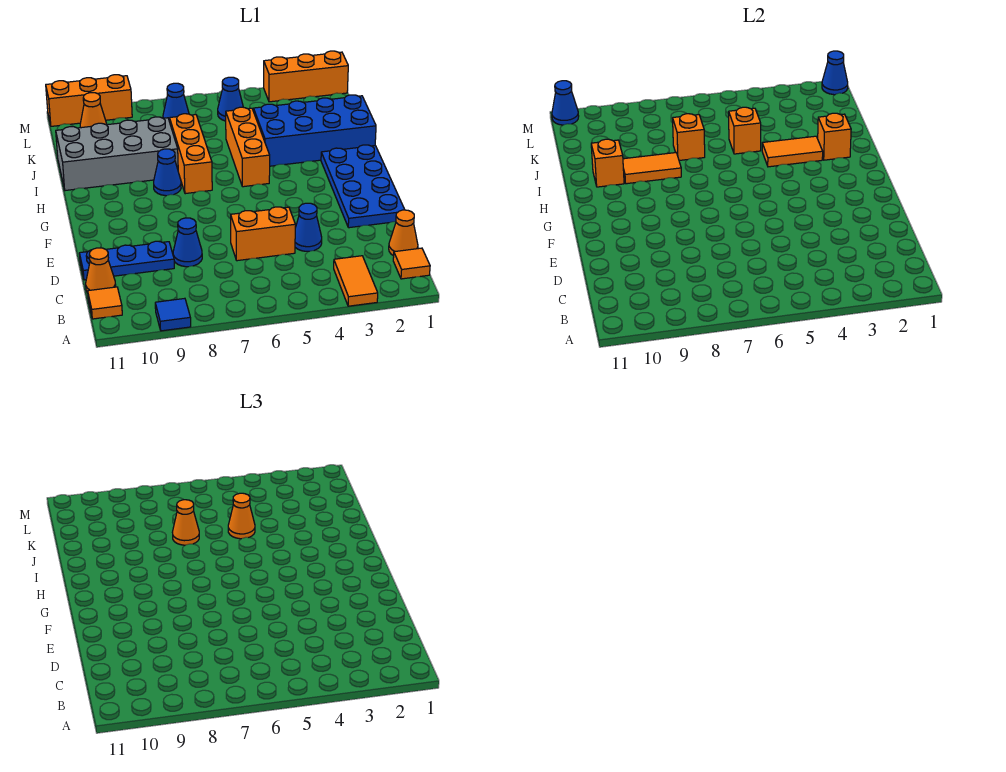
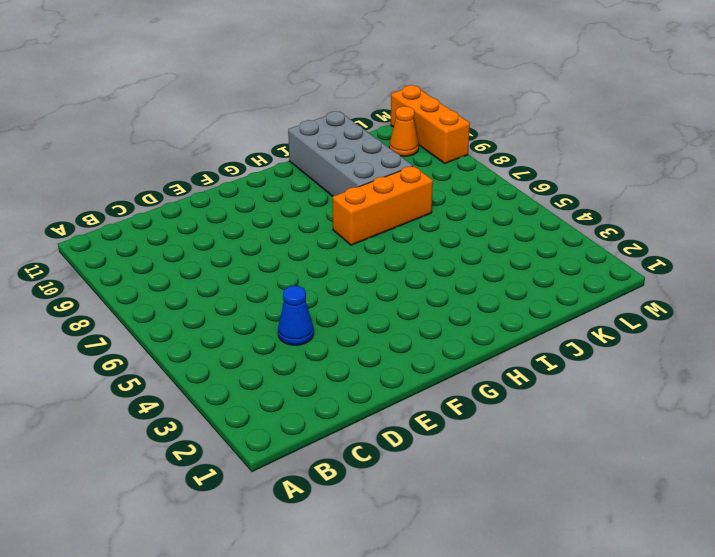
none -> orange 1x2 tile [334,256,378,306]
none -> blue 1x1 tile [155,298,191,331]
none -> orange 1x1 tile [393,248,430,279]
none -> orange 1x1 tile [88,287,122,319]

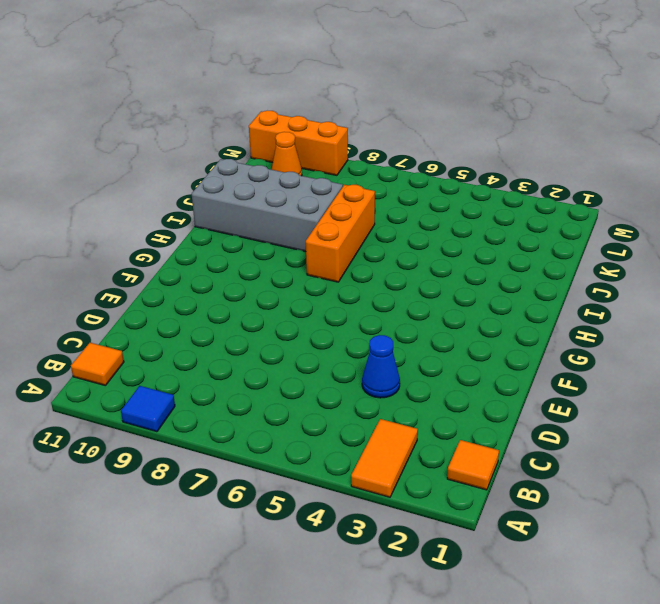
none -> orange 1x1 cone [389,210,418,256]
none -> orange 1x1 cone [86,248,116,293]
none -> orange 1x2 brick [231,207,295,261]
none -> blue 1x1 cone [173,218,202,267]

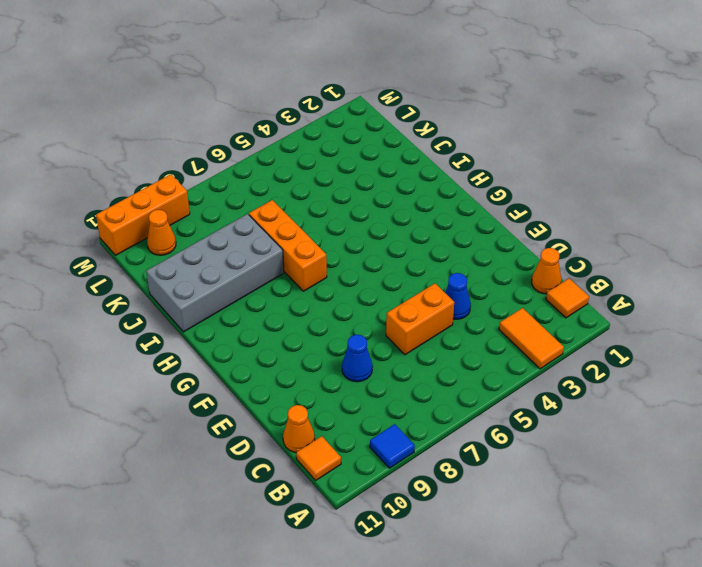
none -> blue 1x3 plate [79,241,174,280]
none -> blue 2x4 plate [321,145,405,228]
none -> orange 1x3 brick [226,107,270,187]
none -> blue 1x1 cone [154,149,181,196]

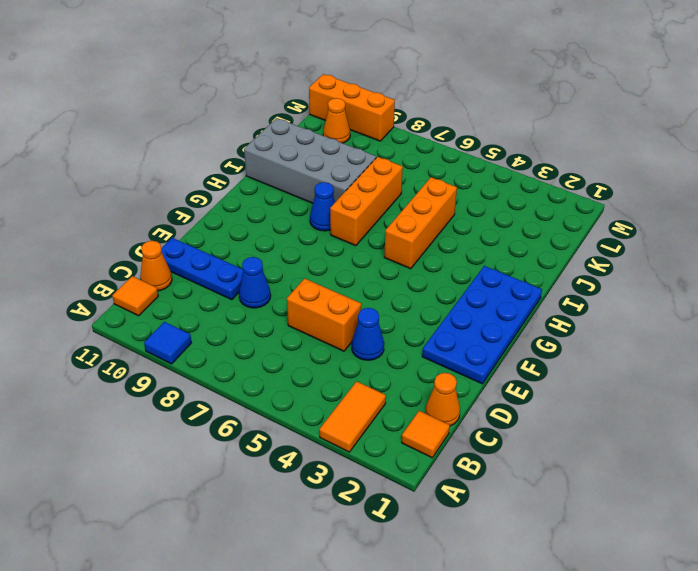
none -> blue 2x4 brick [254,95,376,166]
none -> blue 1x1 cone [218,77,243,121]
none -> blue 1x1 cone [163,83,189,122]
none -> orange 1x3 brick [264,51,348,102]

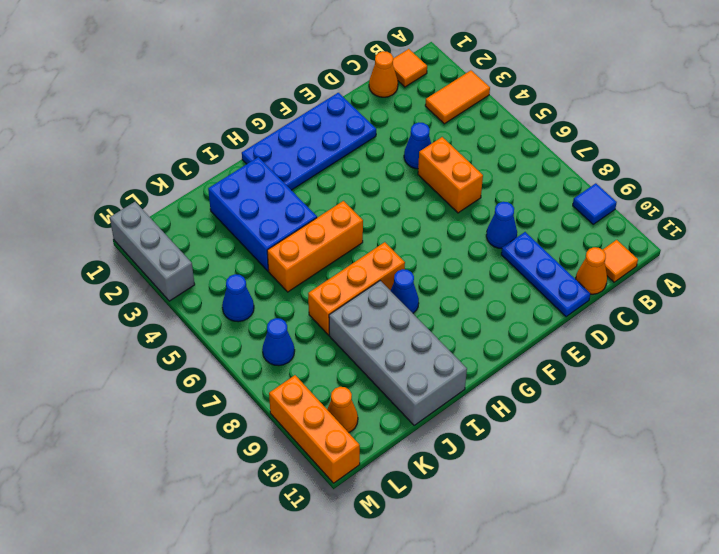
blue 2x3 brick [208,157,317,271] -> blue 2x4 brick [254,95,376,166]
grey 1x3 brick [110,202,195,301] -> orange 1x3 brick [264,51,348,102]
none -> orange 1x1 brick [818,113,851,160]
none -> orange 1x2 tile [762,136,823,167]
none -> orange 1x2 tile [623,153,681,184]
none -> orange 1x1 brick [591,139,624,187]

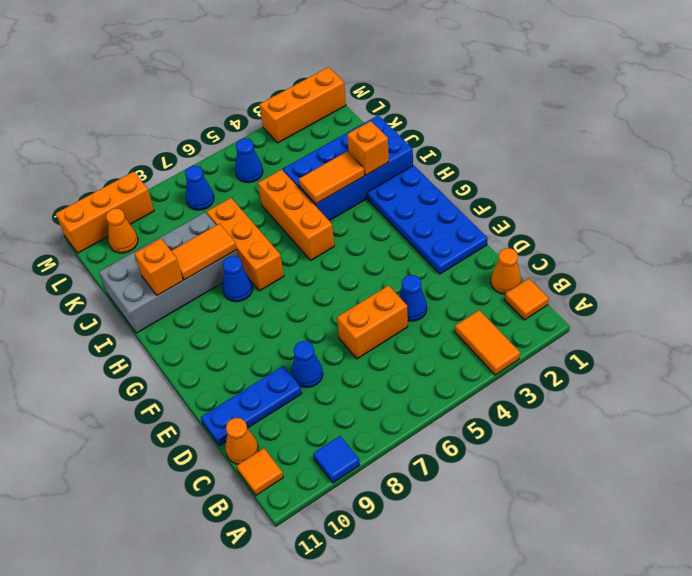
none -> orange 1x1 brick [729,107,761,154]
none -> orange 1x1 brick [673,114,705,160]
none -> blue 1x1 cone [822,51,848,95]
none -> blue 1x1 cone [552,81,579,125]

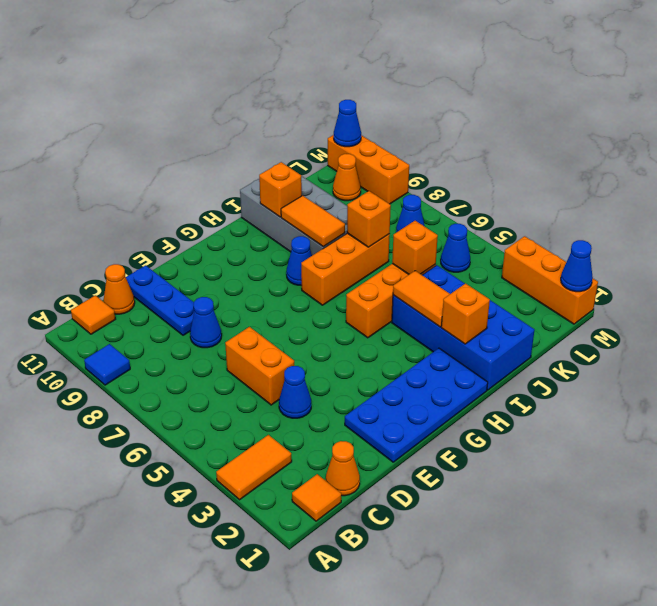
none -> orange 1x1 cone [228,493,255,539]
none -> orange 1x1 cone [172,500,199,545]

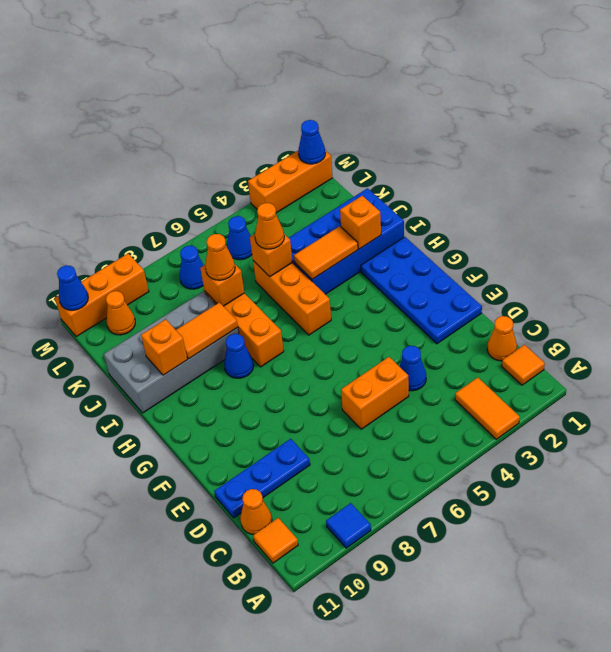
none -> blue 1x1 cone [173,218,202,267]

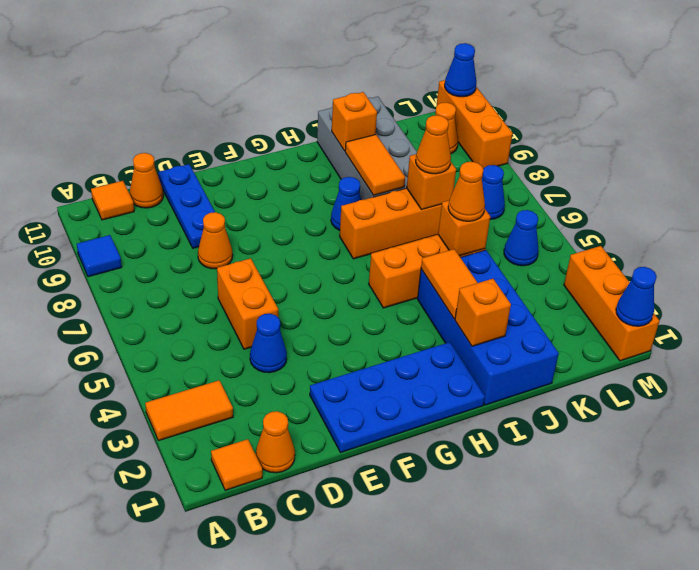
orange 1x1 cone [198,212,233,269] -> blue 1x1 cone [173,218,202,267]

